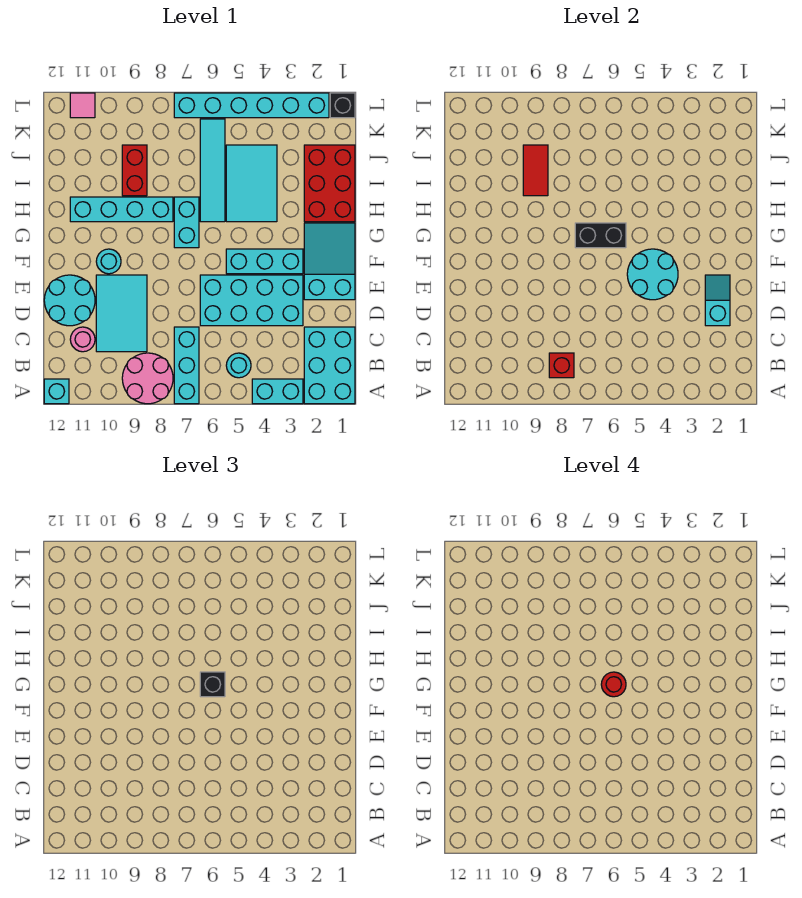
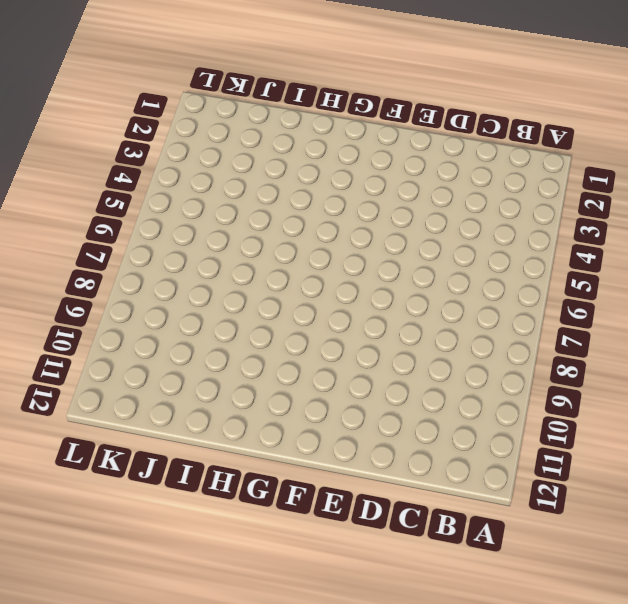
none -> cyan 2x3 brick [304,327,355,404]
none -> cyan 1x2 brick [252,379,303,404]
none -> cyan 1x3 brick [174,327,199,404]

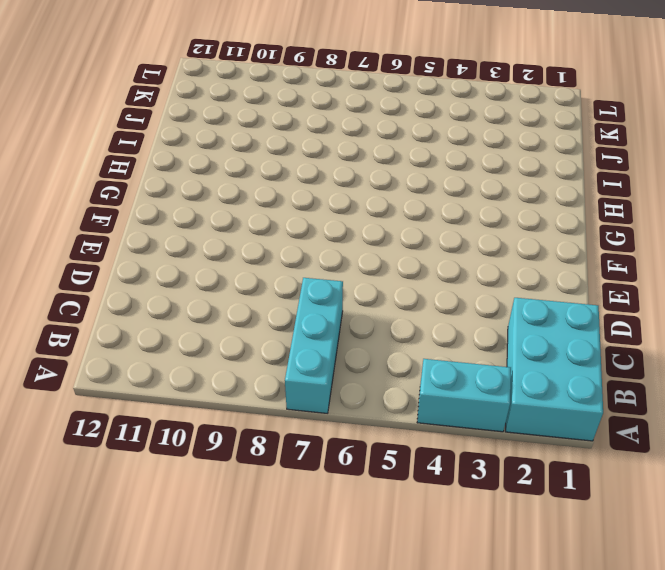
none -> pink 2x2 round brick [122,353,173,404]
none -> cyan 1x1 brick [44,379,69,404]
none -> cyan 1x1 round brick [226,353,251,378]

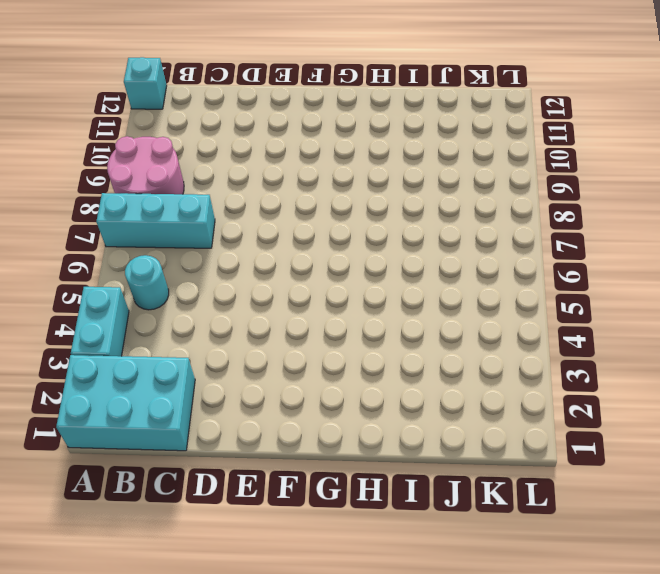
none -> cyan 2x3 tile [96,275,147,352]
none -> pink 1x1 round brick [70,327,95,352]
none -> cyan 2x4 brick [200,275,303,326]

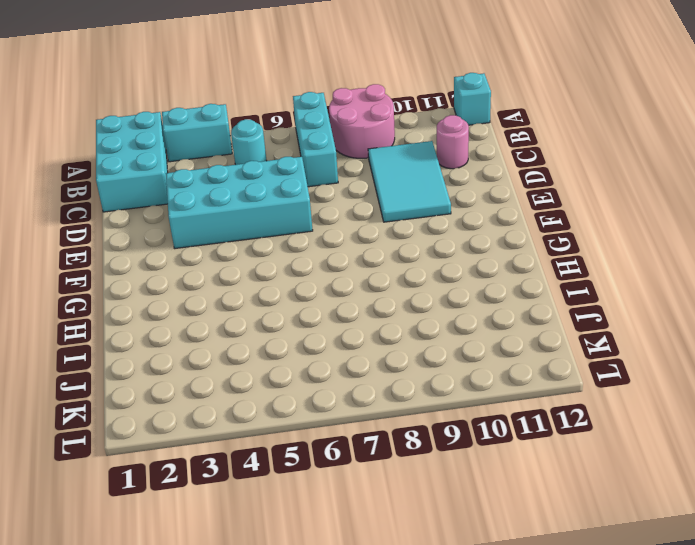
none -> cyan 2x2 round brick [44,275,95,326]
none -> cyan 2x3 slope [304,223,355,300]
none -> cyan 1x3 brick [226,249,303,274]

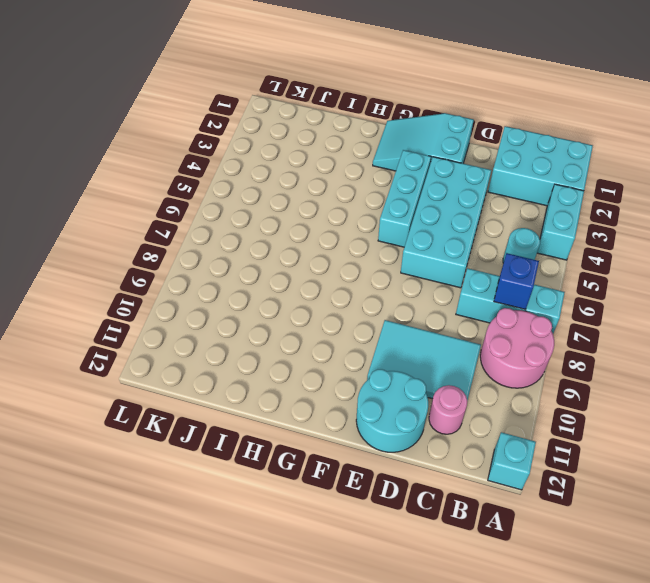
blue 1x1 brick [494,253,539,310] -> none
none -> cyan 1x1 round brick [96,249,121,274]
none -> cyan 1x2 brick [174,197,199,248]
none -> red 2x3 brick [304,145,355,222]

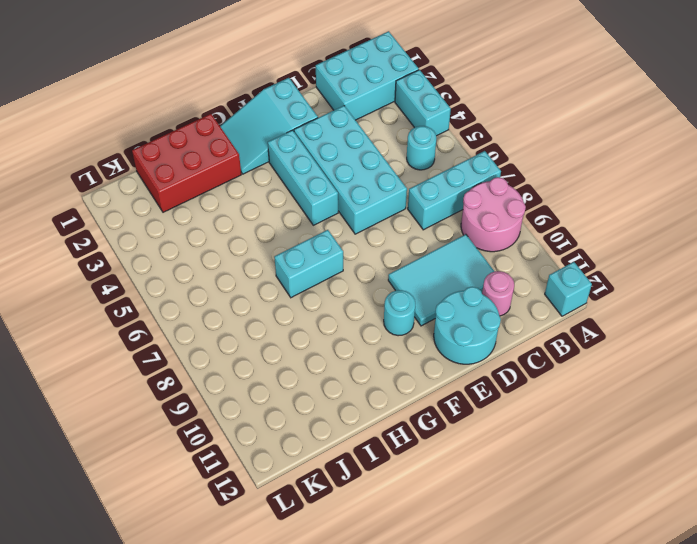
none -> cyan 2x3 tile [226,145,277,222]
none -> cyan 1x4 tile [200,119,225,222]
none -> cyan 1x4 brick [70,197,173,222]

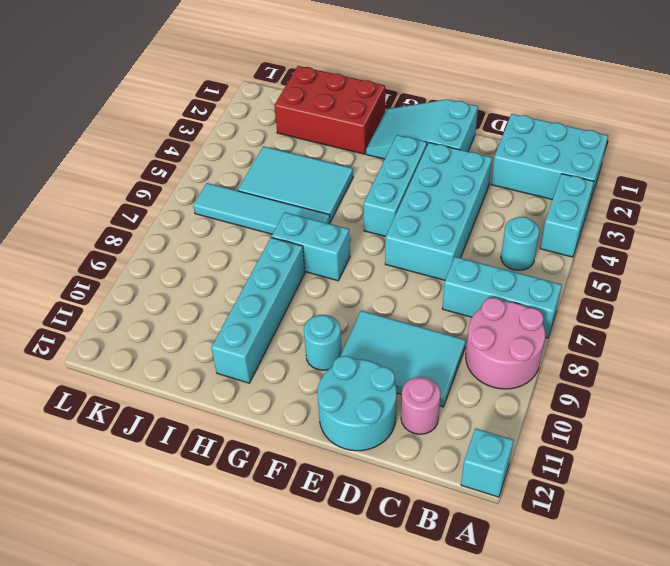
none -> red 1x2 brick [122,145,147,196]
none -> black 1x1 brick [330,93,355,118]
none -> cyan 1x6 brick [174,93,329,118]

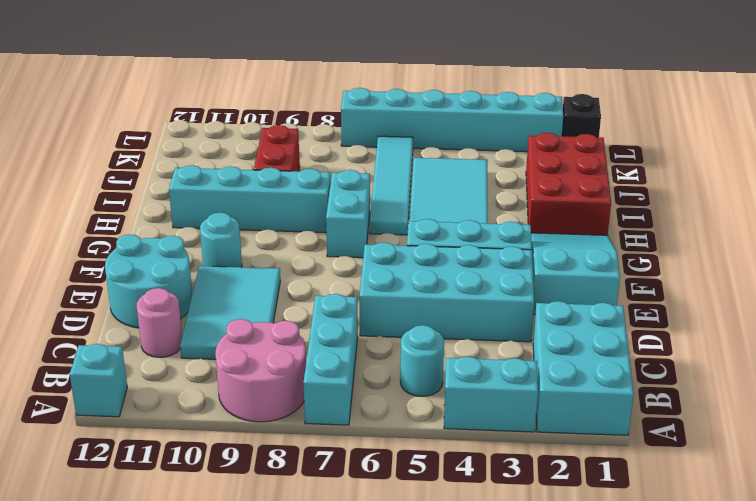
none -> pink 1x1 tile [70,93,95,118]
none -> red 1x1 brick [549,353,574,378]
none -> cyan 1x2 slope [705,275,730,326]

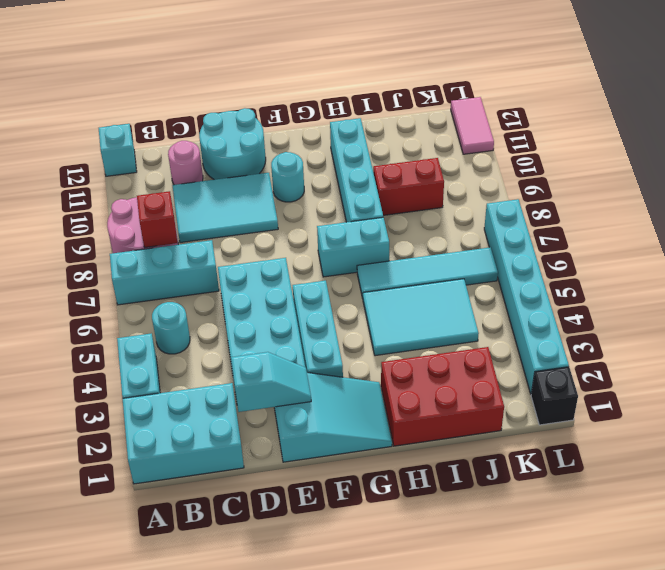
pink 1x2 tile [451,97,494,154] -> pink 1x1 tile [70,93,95,118]
none -> cyan 2x2 round brick [627,249,678,300]
none -> black 1x2 brick [575,223,626,248]
none -> red 1x2 tile [523,145,548,196]

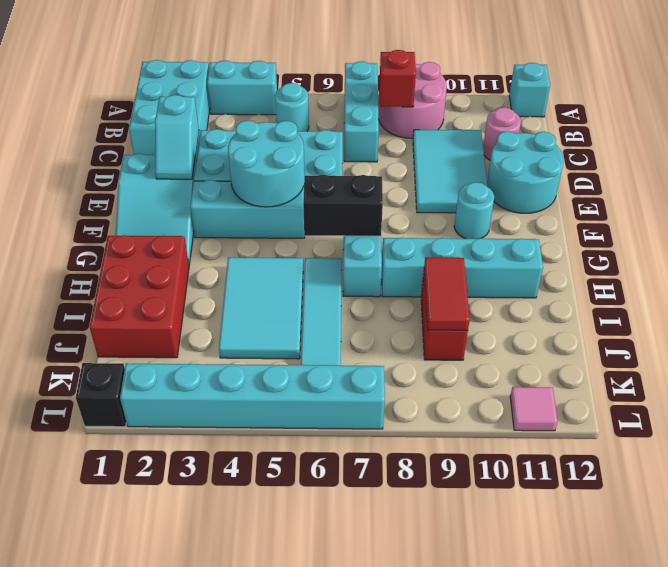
none -> black 1x1 brick [200,672,225,697]
none -> red 1x1 round brick [601,672,626,697]

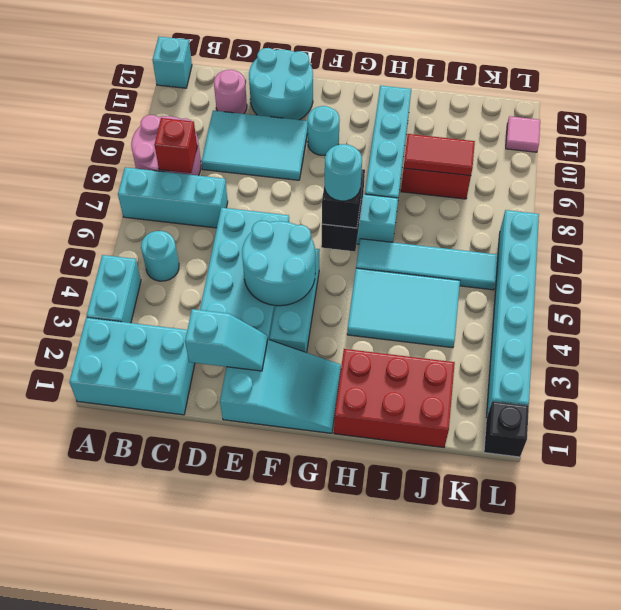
cyan 1x1 round brick [325,144,362,201] -> red 1x1 round brick [601,672,626,697]

